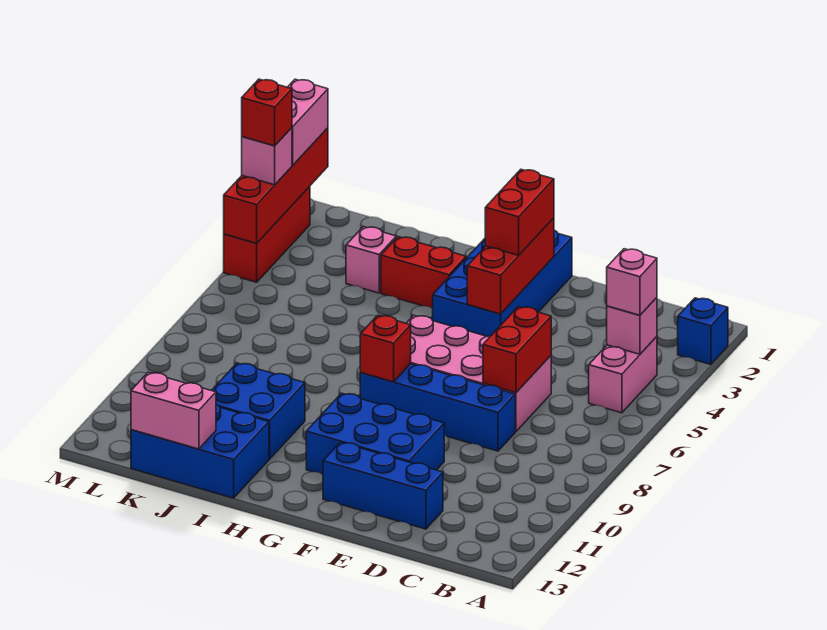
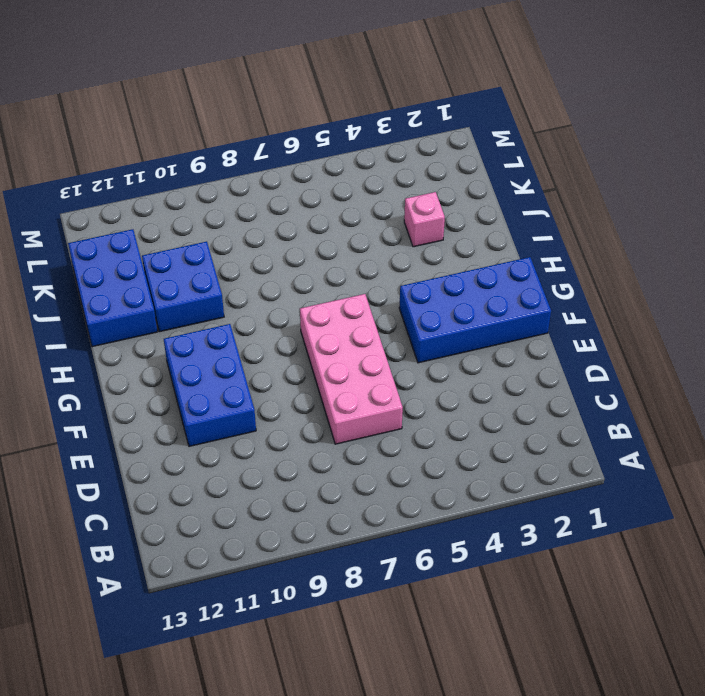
none -> blue 1x1 brick [678,298,728,364]
none -> pink 1x2 brick [589,337,657,413]
none -> blue 1x4 brick [360,364,515,451]

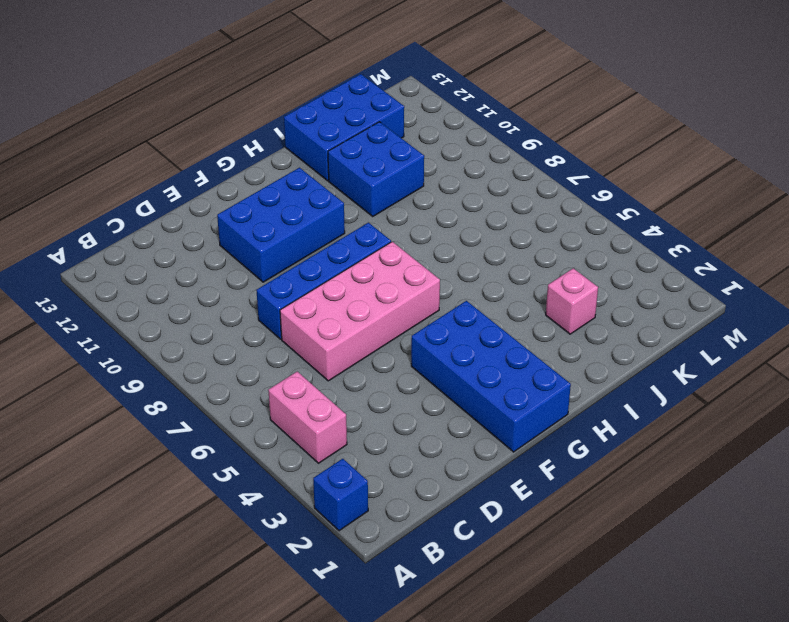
none -> blue 1x3 brick [323,442,443,529]
none -> red 1x2 brick [381,237,466,309]
none -> red 1x3 brick [224,186,310,282]

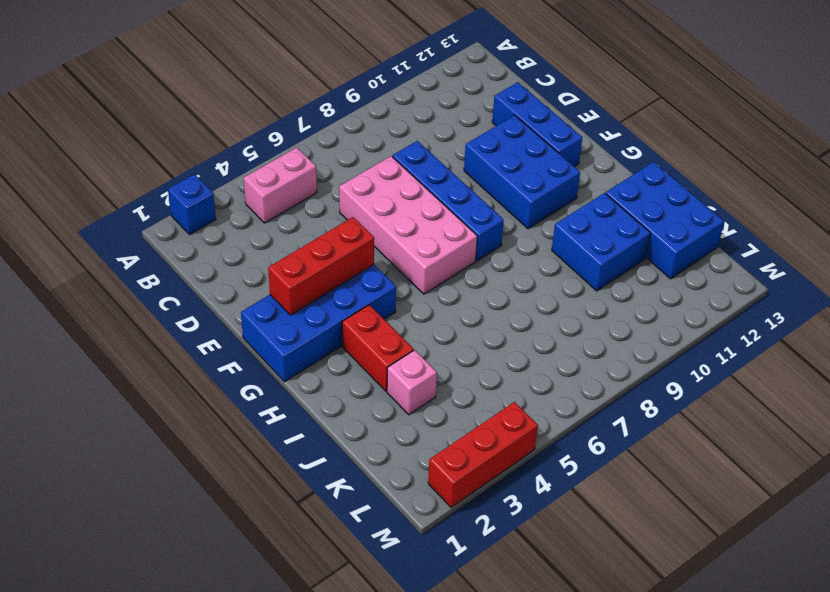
none -> pink 1x1 brick [607,298,657,354]
none -> red 1x2 brick [483,307,551,393]
none -> red 1x1 brick [360,315,411,382]

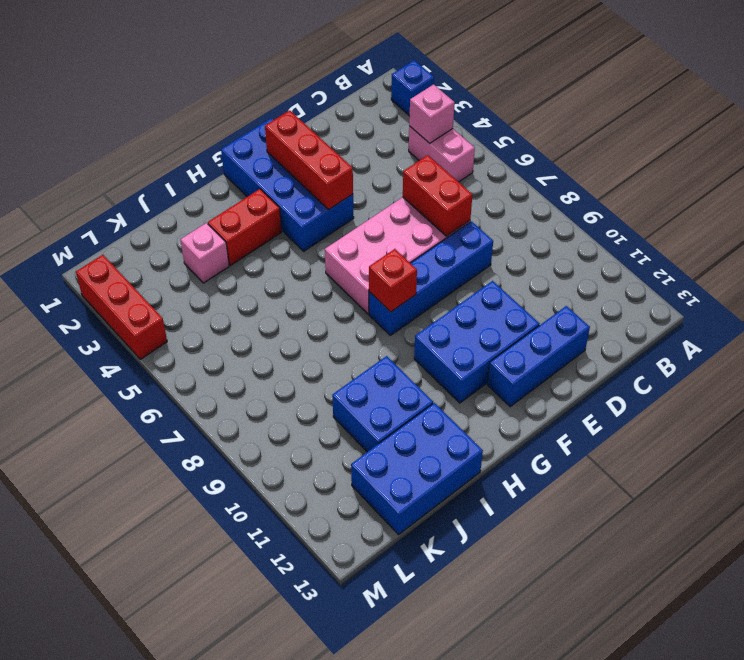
none -> pink 1x2 brick [131,372,216,449]
none -> red 1x4 brick [224,128,328,243]
none -> pink 1x1 brick [607,249,657,315]

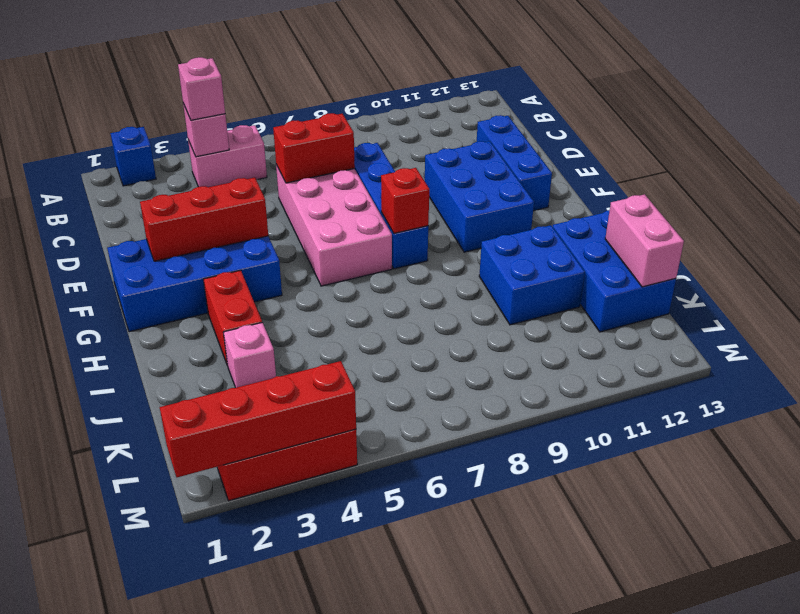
none -> red 1x2 brick [485,170,554,255]
none -> pink 1x2 brick [288,79,328,165]
none -> pink 1x1 brick [242,128,292,185]

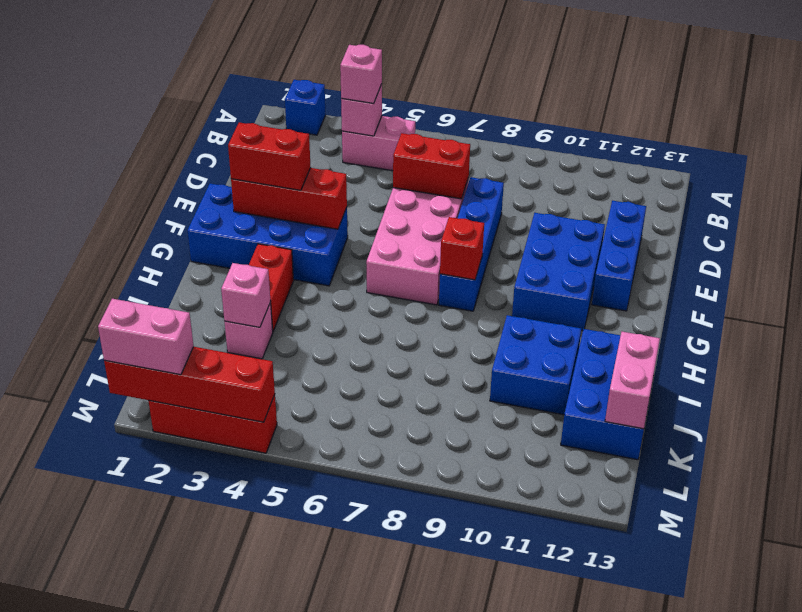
pink 1x1 brick [221,263,271,327] -> pink 1x1 brick moved to [242,128,292,185]
none -> red 1x1 brick [242,79,292,146]

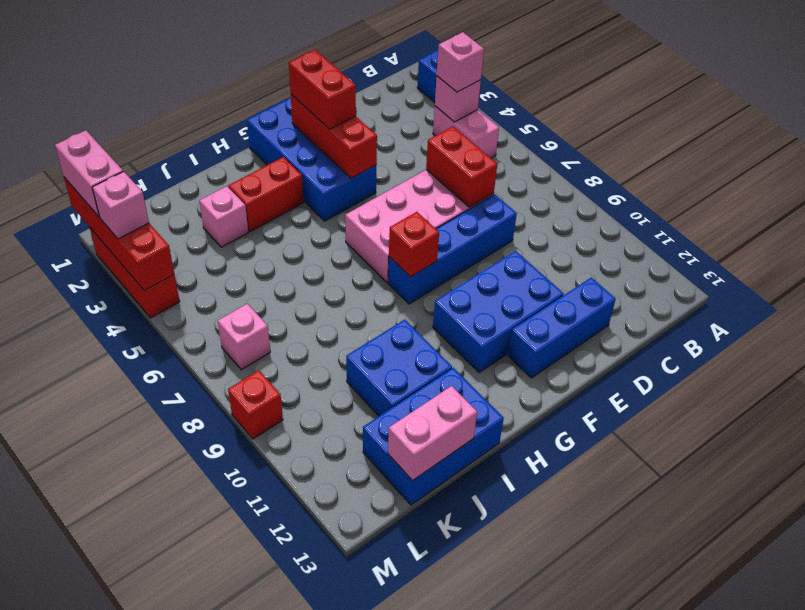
pink 1x1 brick [218,304,270,370] -> none
red 1x1 brick [228,370,283,439] -> red 1x1 brick moved to [242,79,292,146]

